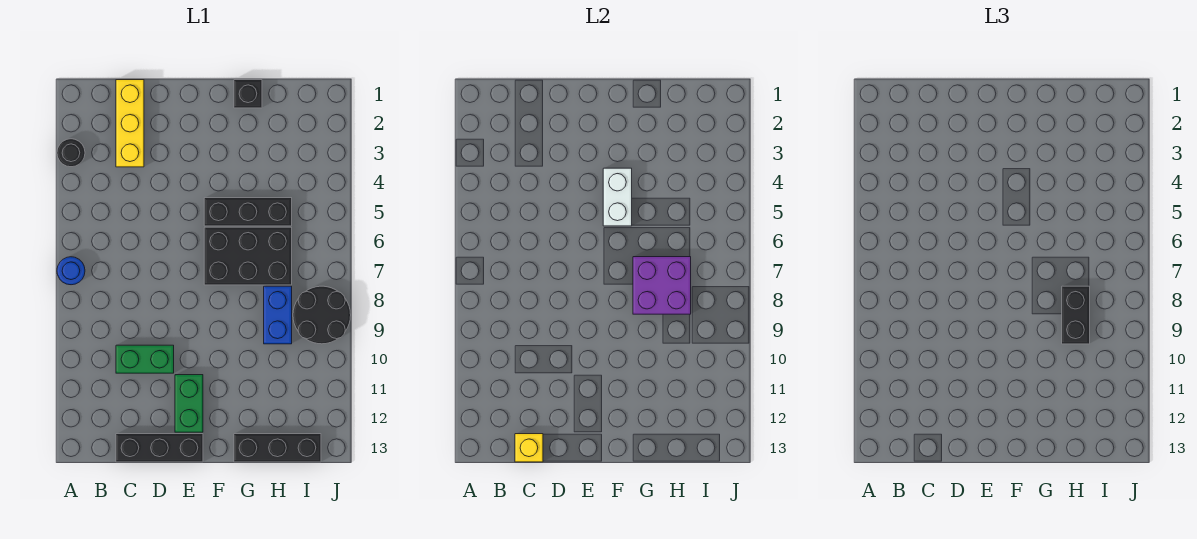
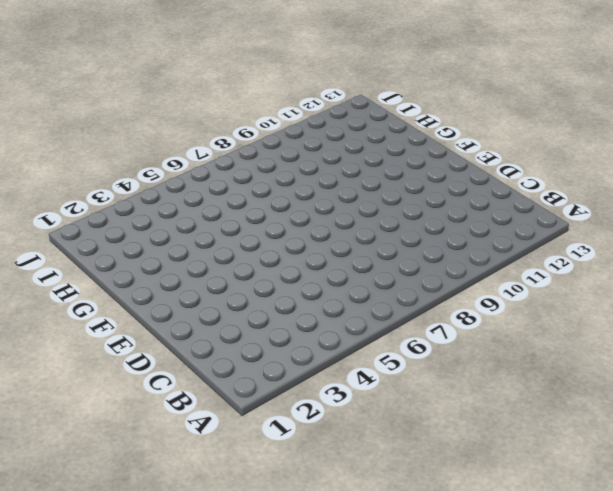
none -> black 1x1 round brick [57,139,85,167]
none -> blue 1x1 round brick [57,257,85,285]
none -> yellow 1x3 brick [116,80,144,167]

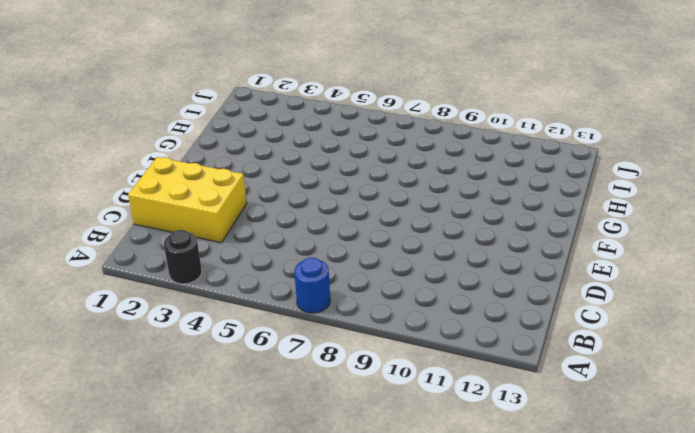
yellow 2x3 brick [128,157,247,243] -> yellow 1x3 brick [116,80,144,167]
none -> green 1x2 brick [116,345,174,373]
none -> black 1x3 brick [116,434,203,462]
none -> green 1x2 brick [175,375,203,432]

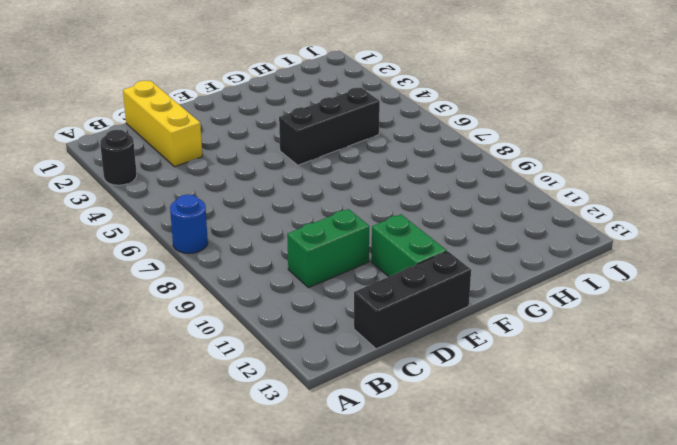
none -> black 2x3 brick [204,227,292,285]
none -> black 1x1 brick [234,80,262,108]
none -> black 1x3 brick [234,434,321,462]

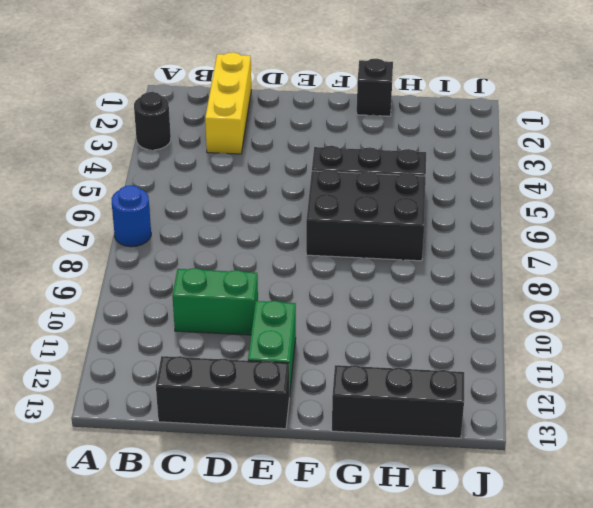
none -> blue 1x2 brick [264,286,292,344]
none -> black 2x2 round brick [293,286,351,344]
none -> yellow 1x1 brick [515,434,543,462]

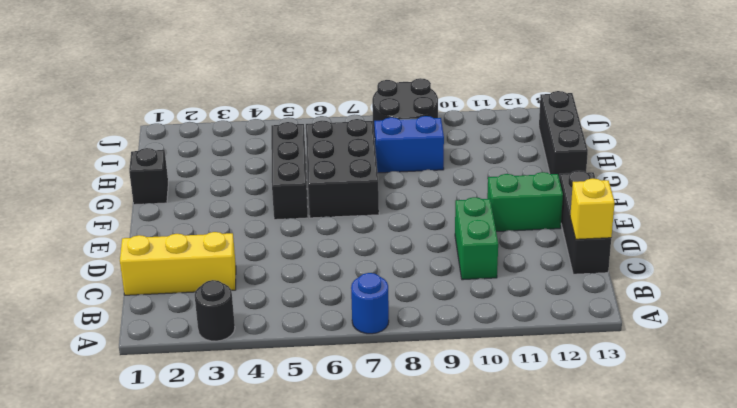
none -> white 1x2 brick [603,168,632,226]
none -> purple 2x2 brick [633,257,691,314]
none -> black 1x2 brick [1062,286,1090,344]

